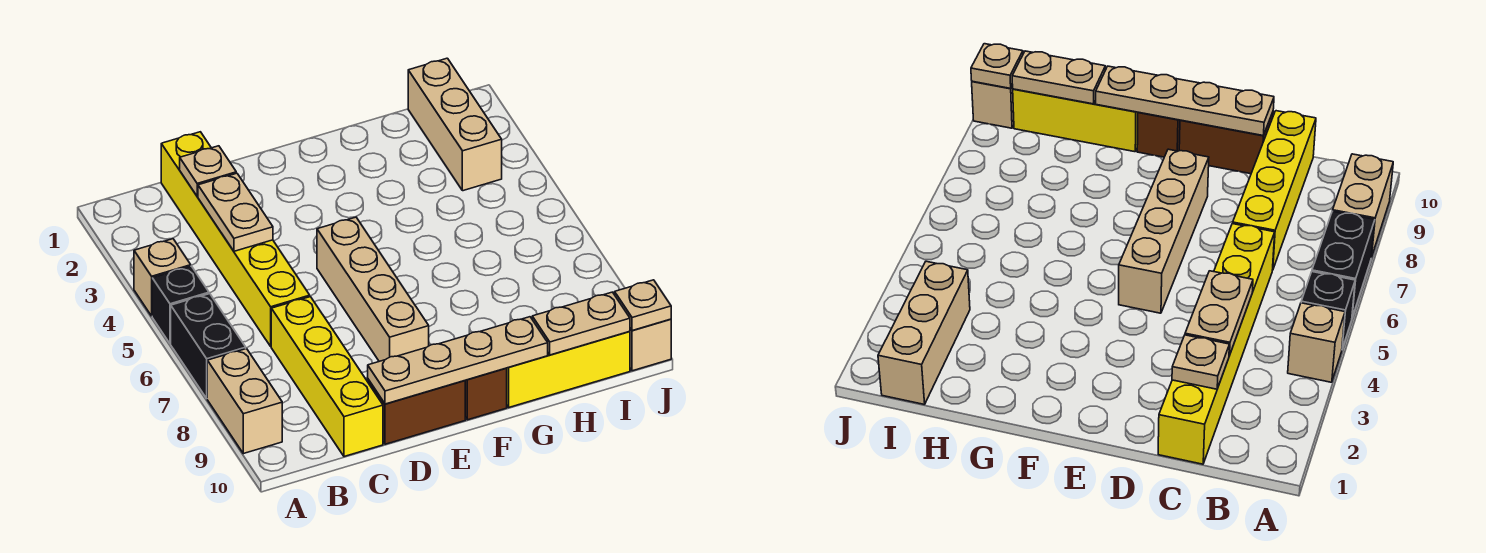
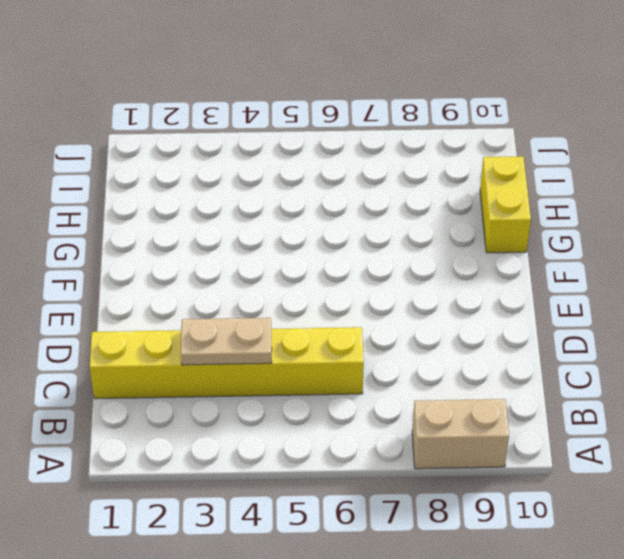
yellow 1x2 brick [480,156,531,253] -> yellow 1x3 brick [506,332,630,407]
none -> tan 1x1 brick [134,239,191,316]
none -> black 1x1 brick [152,266,209,344]
none -> black 1x2 brick [171,294,246,398]

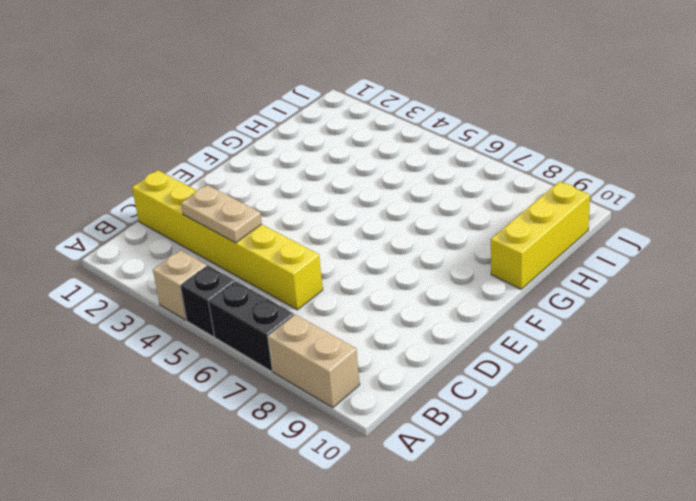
none -> yellow 1x4 brick [271,297,383,456]
none -> brown 1x2 brick [368,379,465,444]
none -> tan 1x4 brick [317,217,429,361]

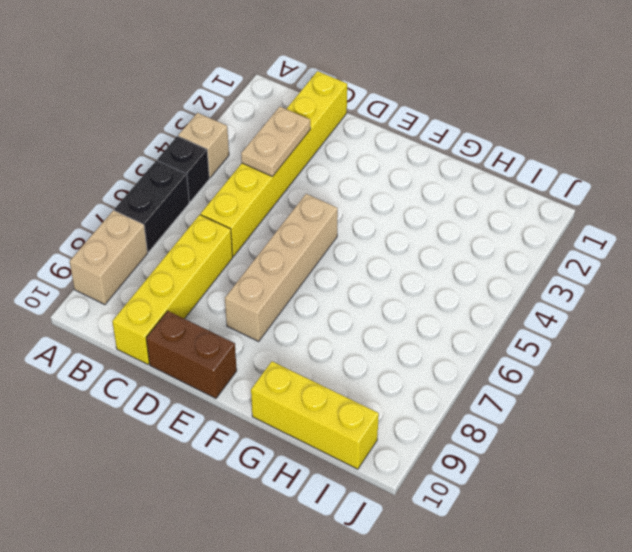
none -> brown 1x1 brick [465,368,507,420]
none -> tan 1x3 brick [408,58,502,191]
none -> tan 1x1 brick [630,319,671,371]

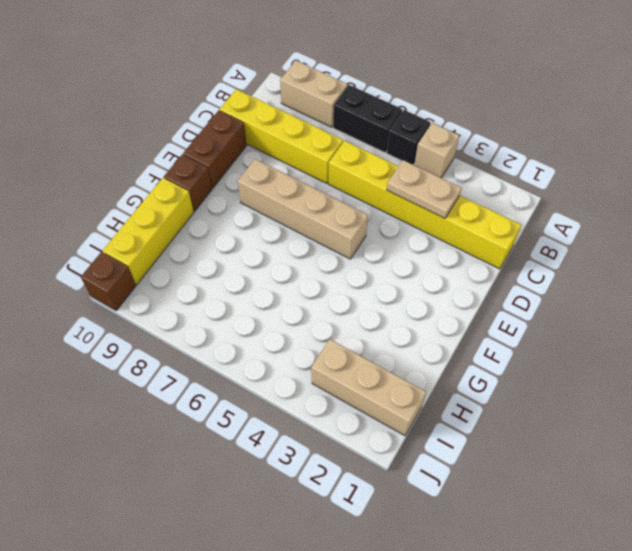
brown 1x1 brick [81,252,136,311] -> tan 1x1 brick [630,319,671,371]
none -> tan 1x1 plate [180,146,236,196]
none -> tan 1x4 plate [368,317,548,404]
none -> tan 1x2 plate [532,292,630,355]

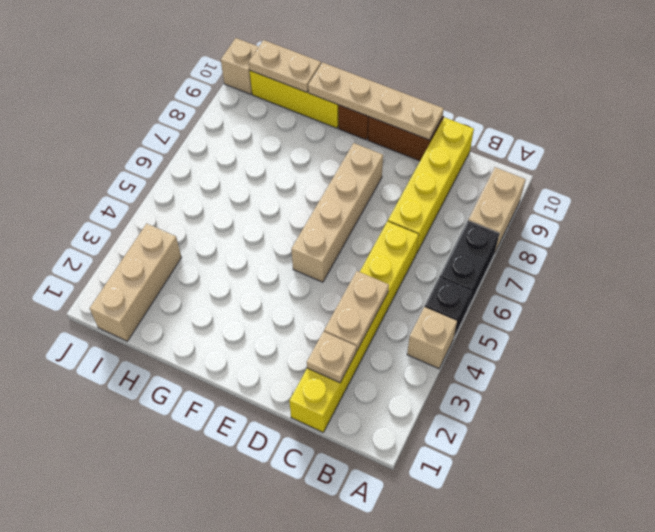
none -> tan 1x1 plate [615,280,671,331]

